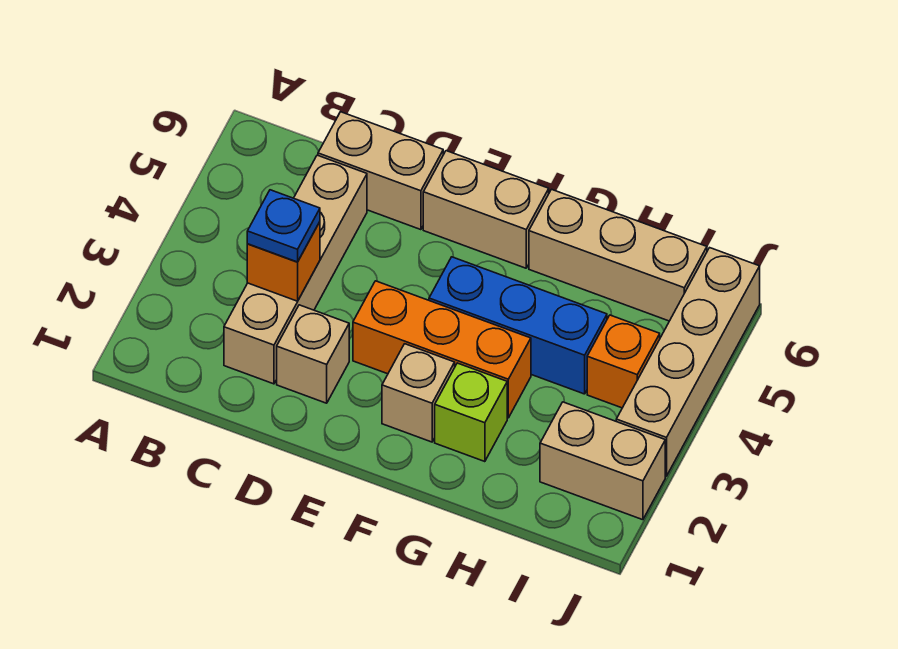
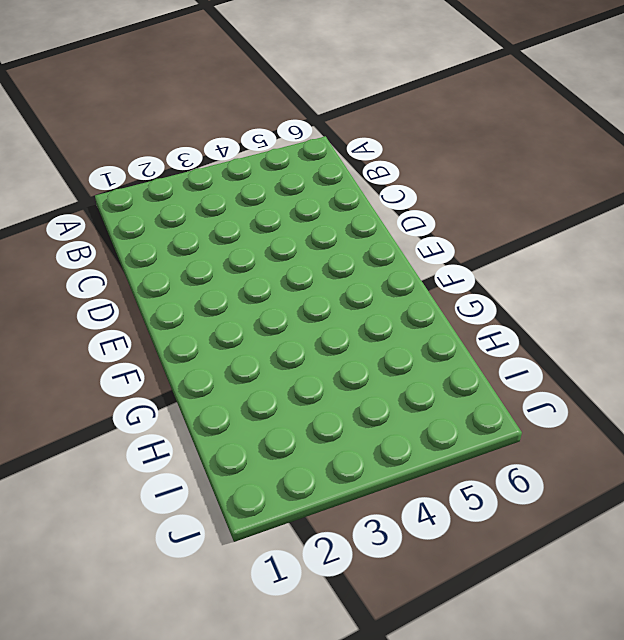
none -> tan 1x4 brick [224,155,367,384]
none -> tan 1x2 brick [318,112,443,230]
none -> tan 1x1 brick [277,305,349,403]

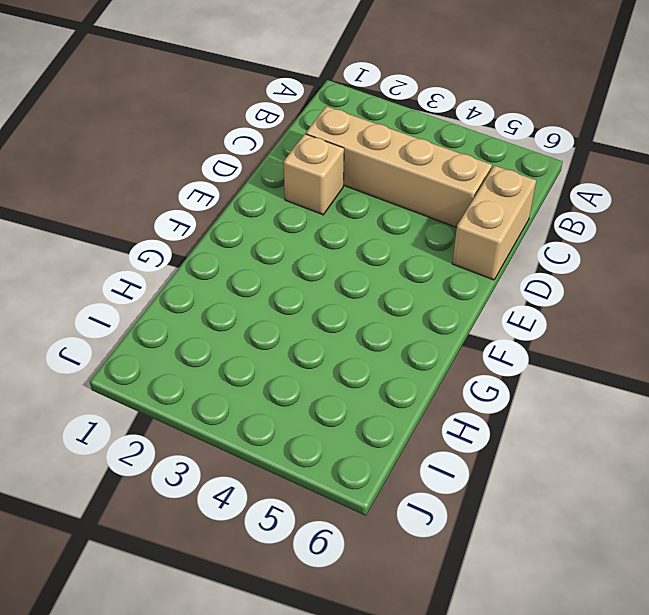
none -> orange 1x3 brick [353,281,531,418]
none -> tan 1x2 brick [423,151,549,268]
none -> tan 1x1 brick [382,344,455,442]

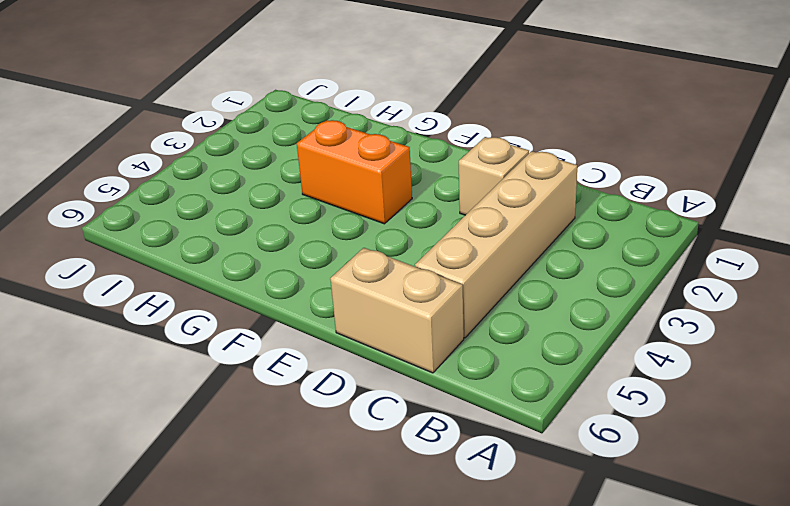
orange 1x2 brick [297,120,412,224] -> orange 1x3 brick [353,281,531,418]
none -> tan 1x2 brick [423,151,549,268]
none -> tan 1x1 brick [382,344,455,442]
none -> blue 1x3 brick [429,257,607,394]

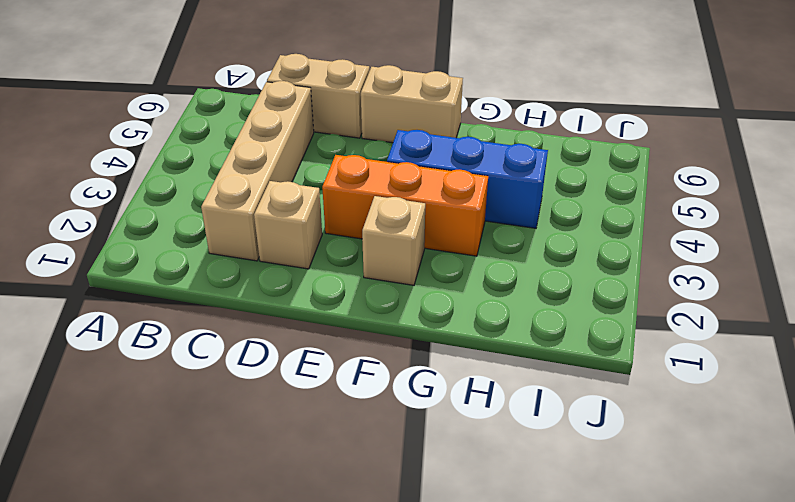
none -> lime 1x1 brick [435,363,507,462]
none -> tan 1x3 brick [529,189,707,321]
none -> tan 1x2 brick [540,402,665,520]

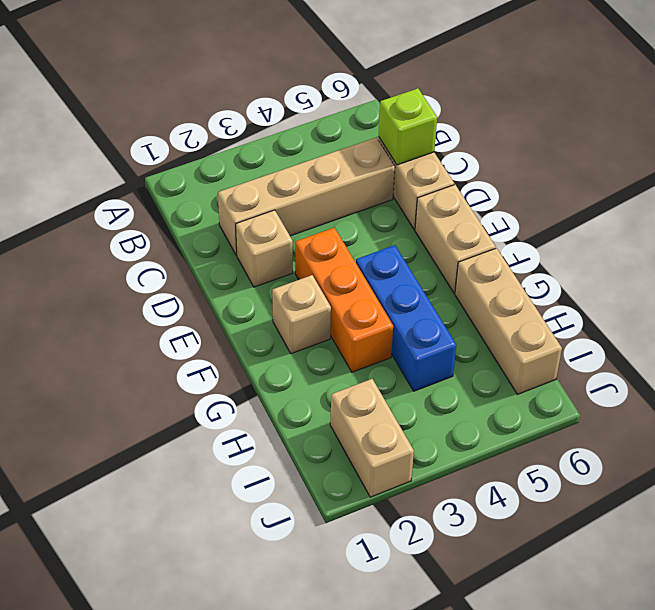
lime 1x1 brick [379,88,437,165] -> lime 1x1 brick moved to [435,363,507,462]
none -> orange 1x1 brick [587,315,660,408]
none -> tan 1x4 brick [616,248,760,476]
none -> orange 1x1 brick [247,222,320,301]

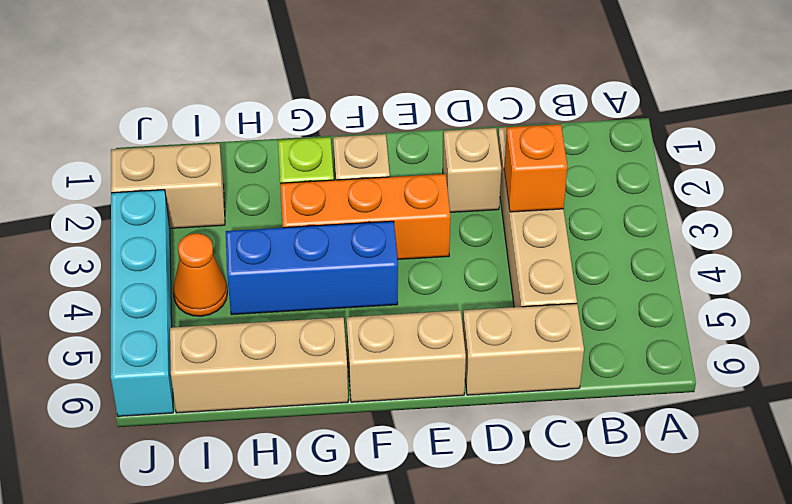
orange 1x1 cone [173,233,227,316] -> orange 1x1 brick [587,315,660,408]
cyan 1x4 brick [111,190,173,416] -> tan 1x4 brick [616,248,760,476]
none -> blue 1x1 plate [247,190,320,262]

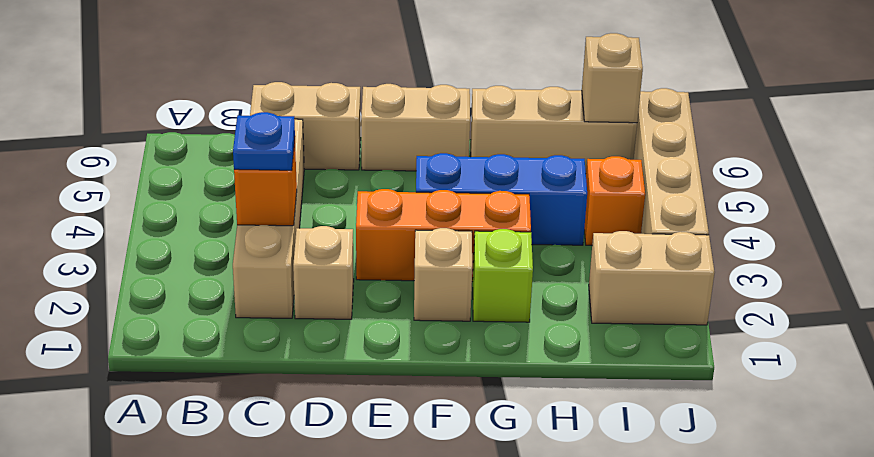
tan 1x1 brick [582,33,643,123] -> none

